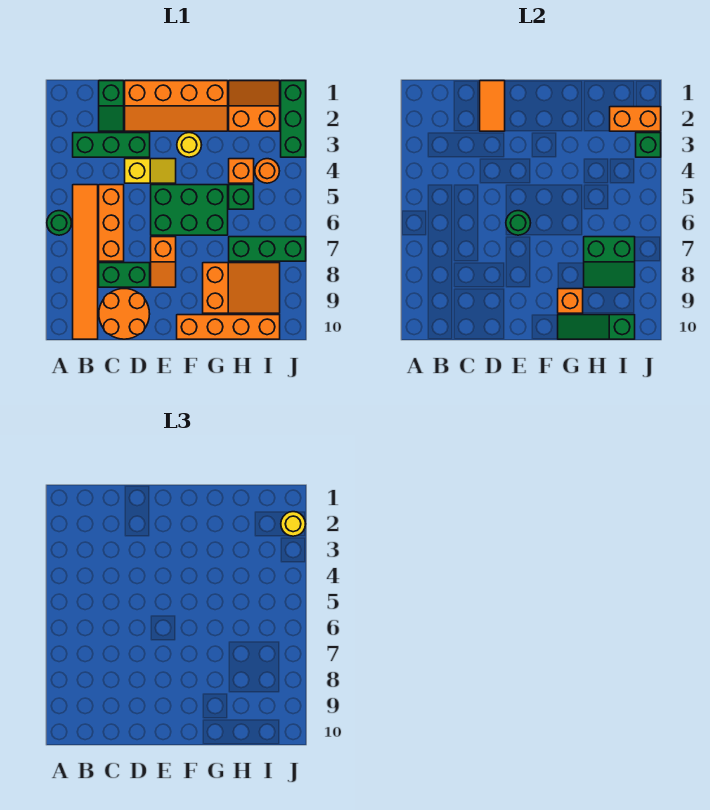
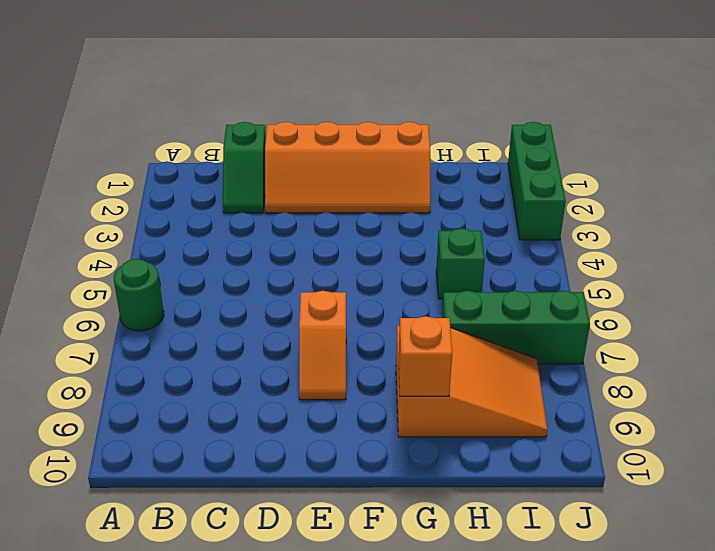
none -> green 1x3 brick [73,133,150,157]
none -> orange 1x6 tile [73,185,98,339]
none -> orange 1x3 brick [99,185,124,261]

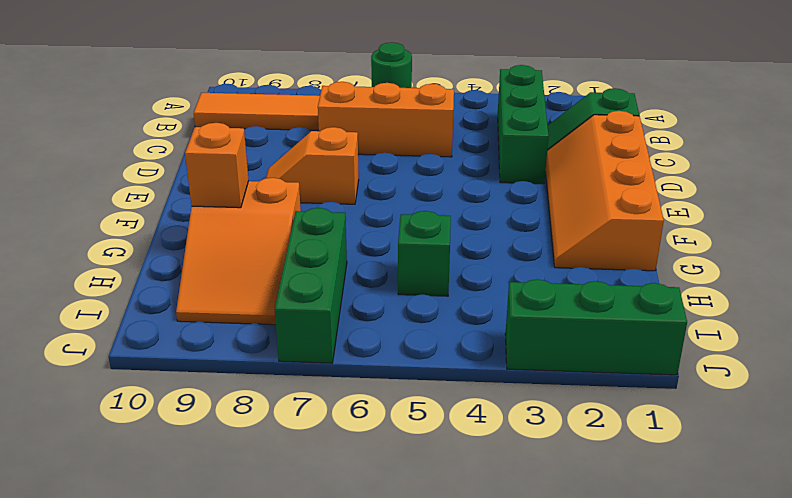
none -> green 1x2 brick [99,263,150,287]
none -> orange 2x2 round brick [99,289,150,339]
none -> yellow 1x2 slope [125,159,176,183]

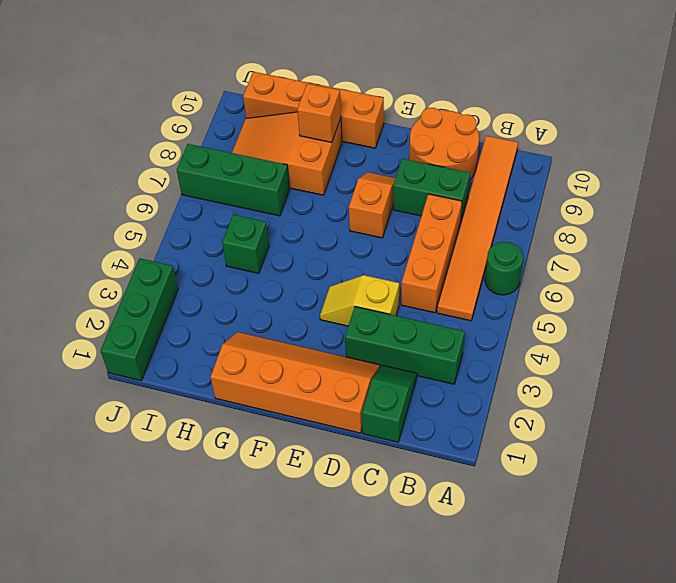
none -> green 2x3 brick [151,185,228,235]
none -> yellow 1x1 round brick [177,133,201,157]
none -> orange 2x2 slope [229,81,280,131]

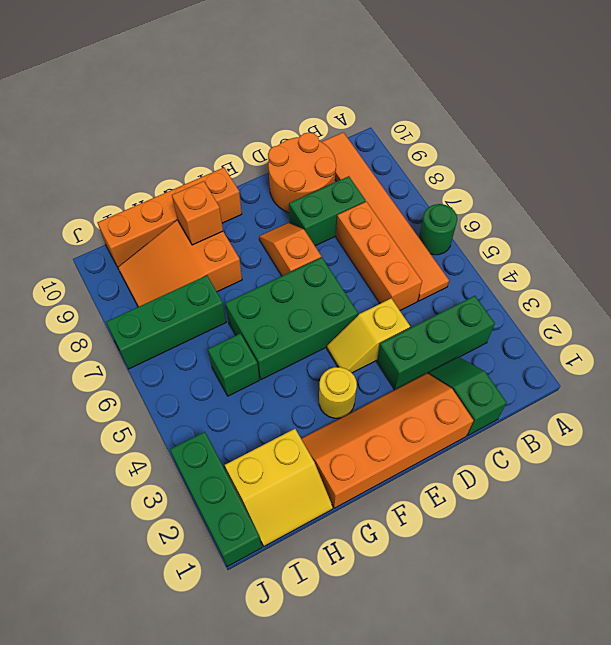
yellow 2x2 slope [225,429,333,546] -> orange 2x2 slope [229,81,280,131]
none -> orange 1x1 brick [229,159,254,183]
none -> orange 1x1 round brick [255,159,279,183]
none -> orange 1x2 tile [480,81,505,131]

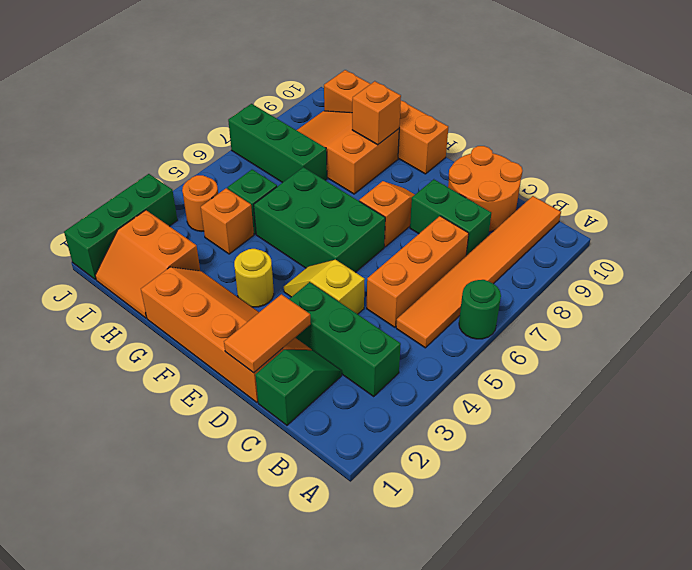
none -> green 1x1 round brick [506,211,530,235]
none -> green 1x3 slope [558,315,635,339]
none -> green 2x2 slope [584,237,635,287]

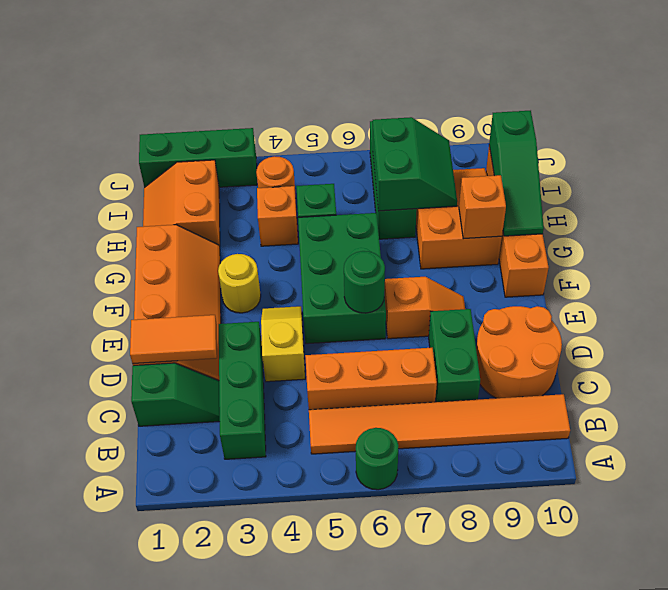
none -> orange 1x2 brick [610,107,661,131]
none -> green 1x1 brick [636,133,661,157]
none -> yellow 1x1 round brick [281,512,305,536]

